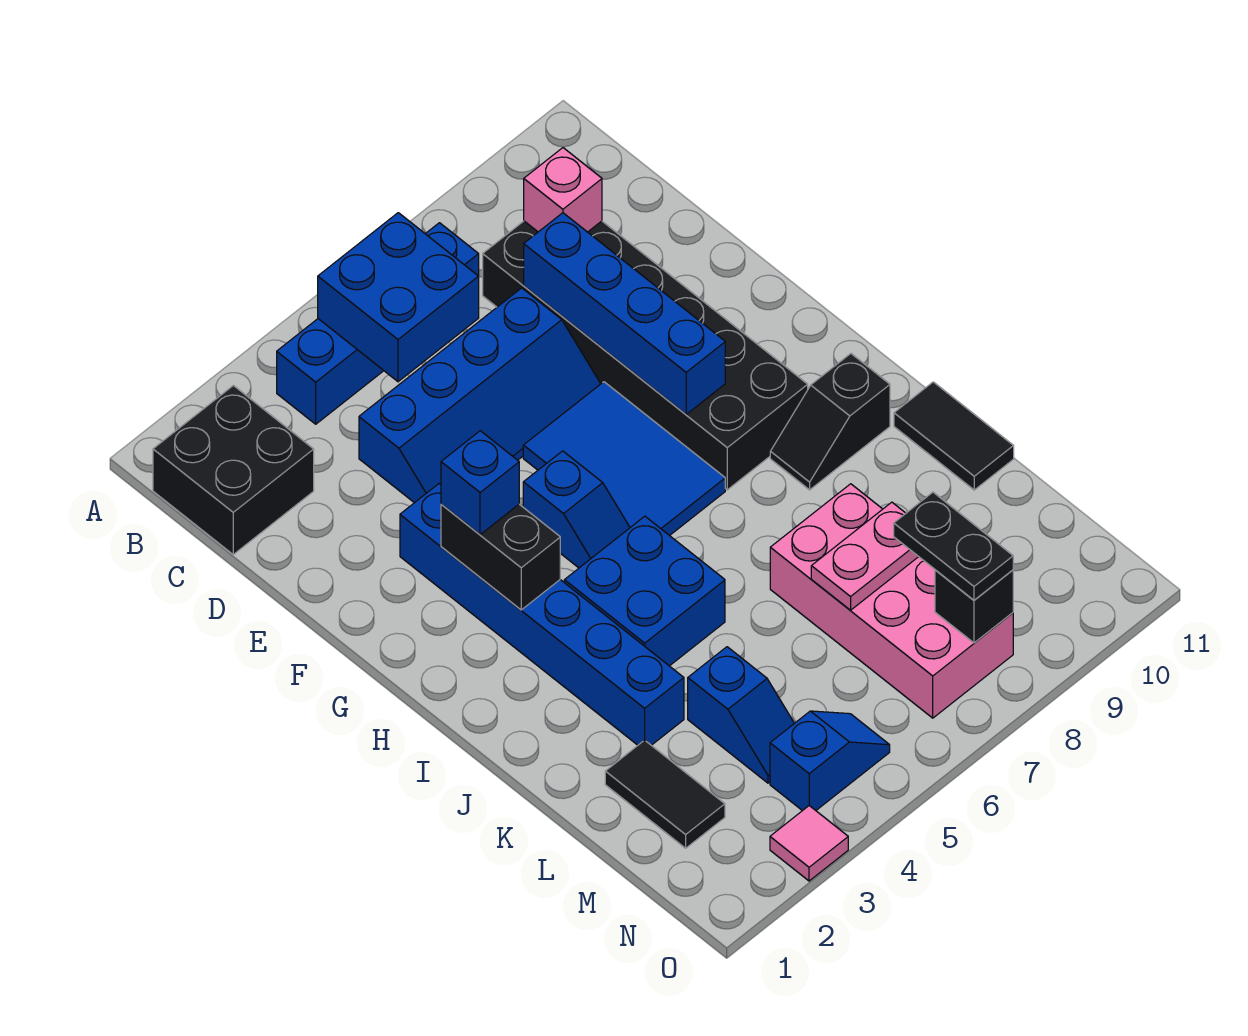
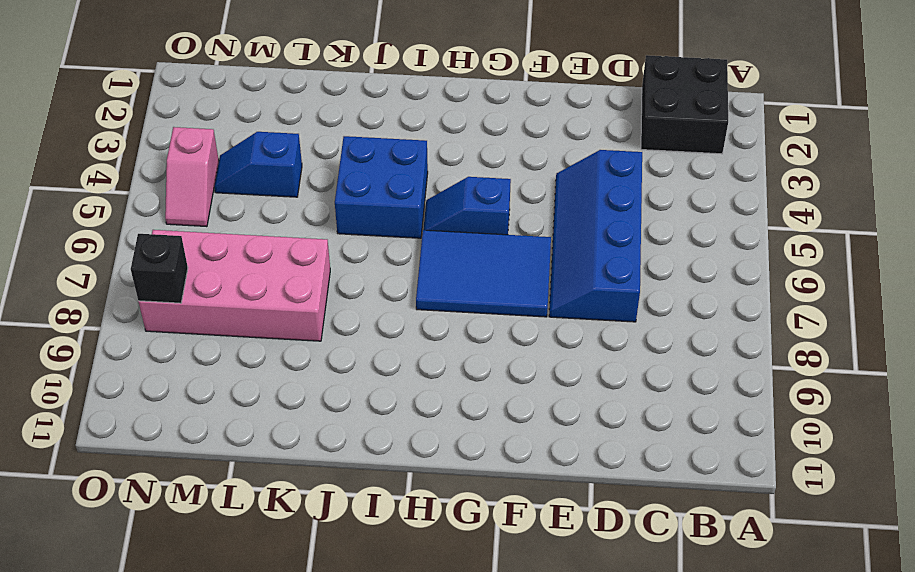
pink 1x2 slope [165,127,219,227] -> blue 1x2 slope [770,711,890,811]
none -> blue 1x4 brick [277,223,479,424]
none -> black 2x6 brick [483,221,808,490]
none -> blue 1x6 brick [400,484,684,745]

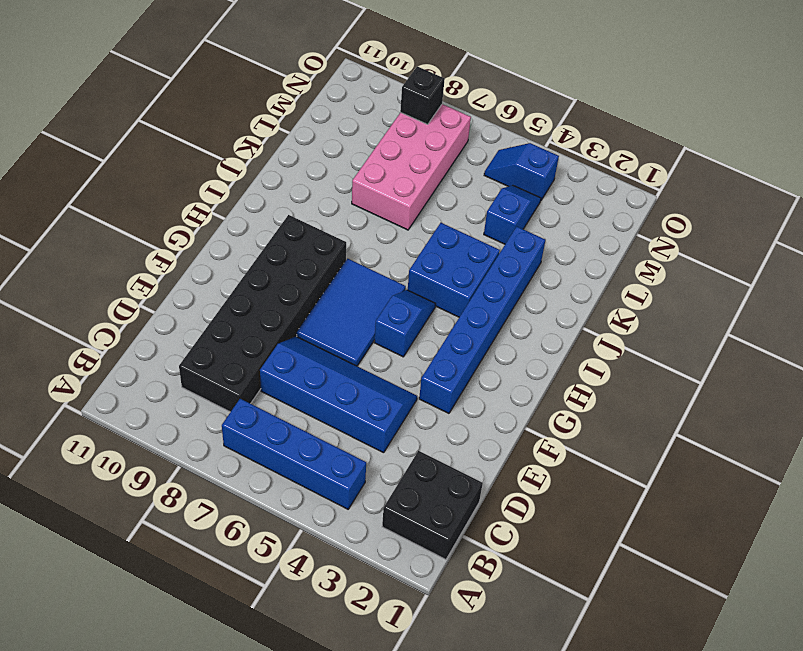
none -> black 1x2 slope [770,354,890,490]
none -> black 1x2 tile [894,382,1014,490]
none -> black 1x2 tile [605,740,725,848]

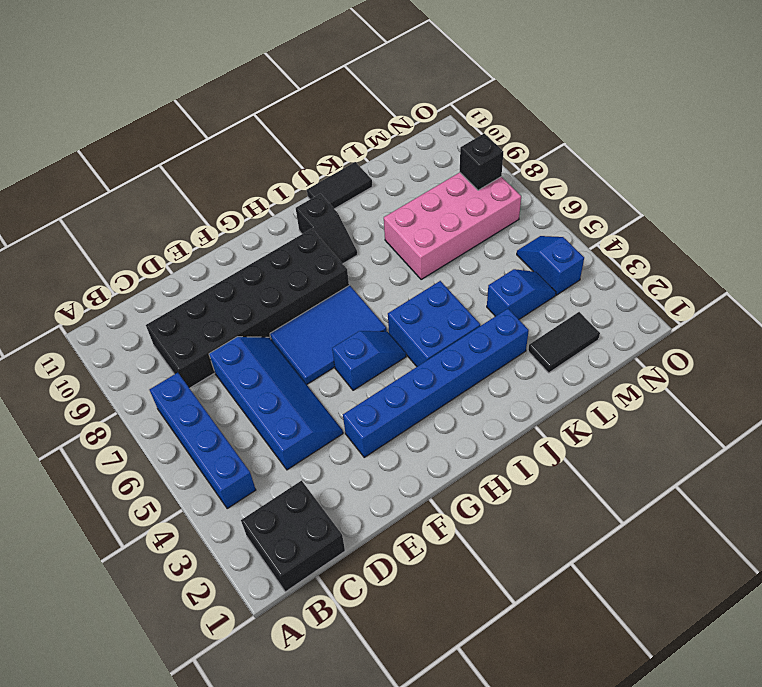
none -> pink 1x1 tile [770,806,848,881]
none -> blue 2x2 brick [318,213,479,382]
none -> pink 1x1 brick [524,148,602,232]

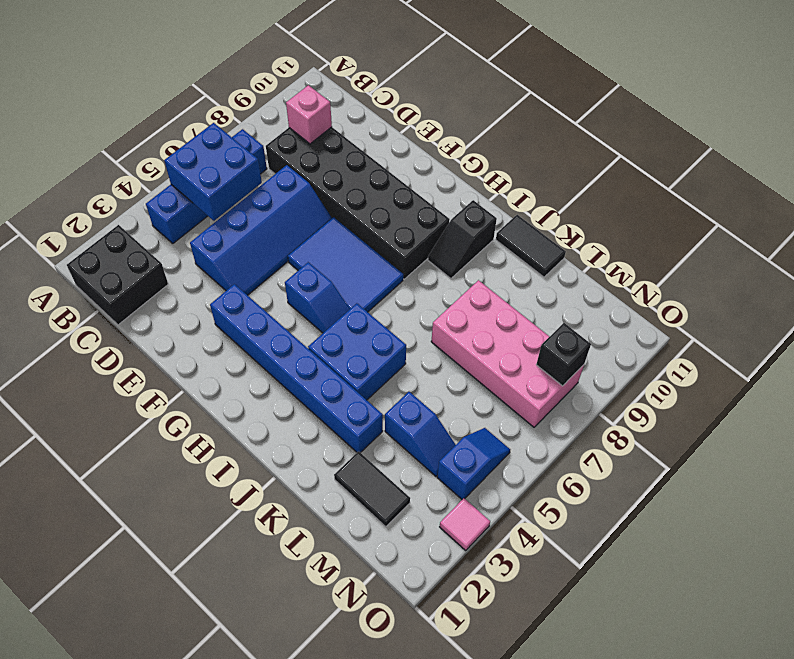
none -> blue 1x4 brick [524,213,725,414]
none -> black 1x2 brick [441,504,560,610]
none -> pink 1x2 plate [811,502,918,610]

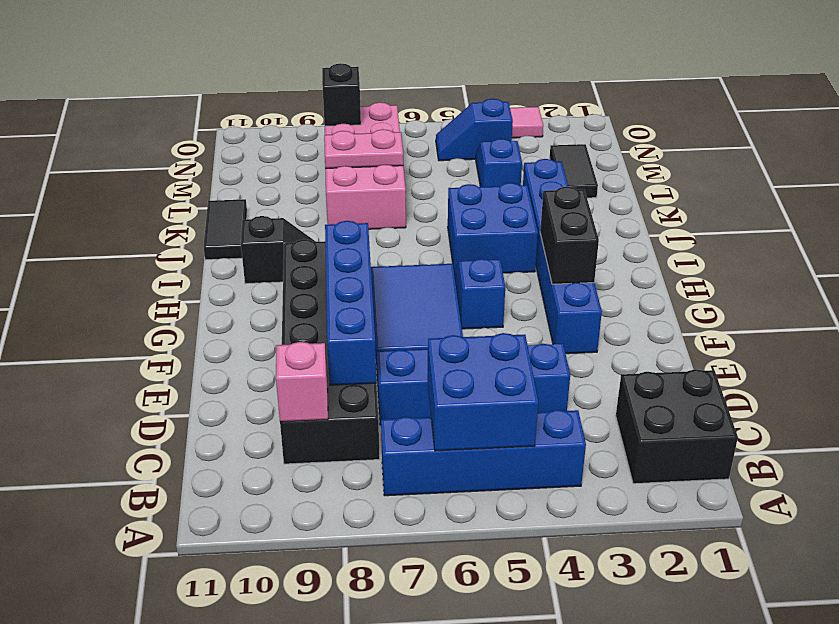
none -> blue 1x1 brick [441,431,519,535]
none -> black 1x2 plate [894,492,1013,600]

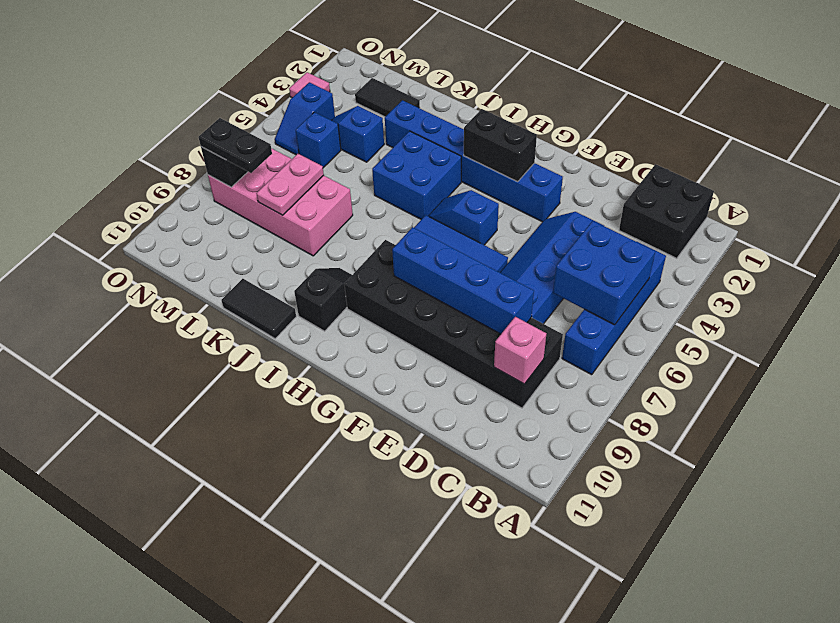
blue 1x1 brick [296,112,341,168] -> blue 1x1 brick moved to [441,431,519,535]

